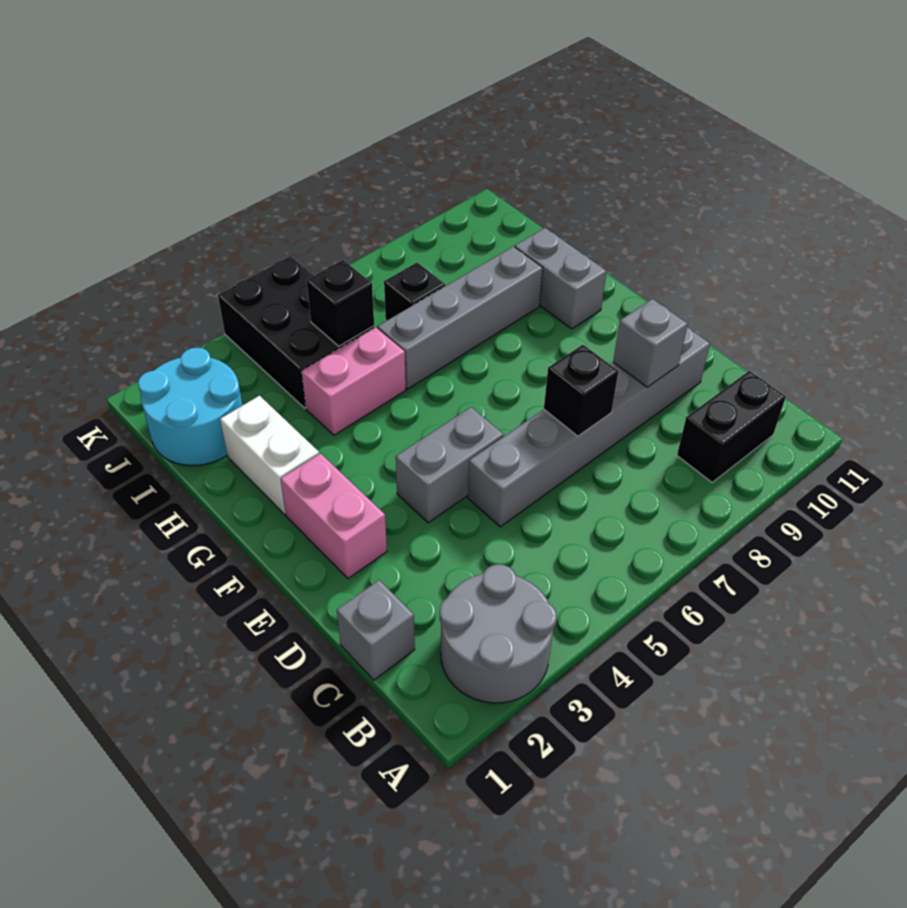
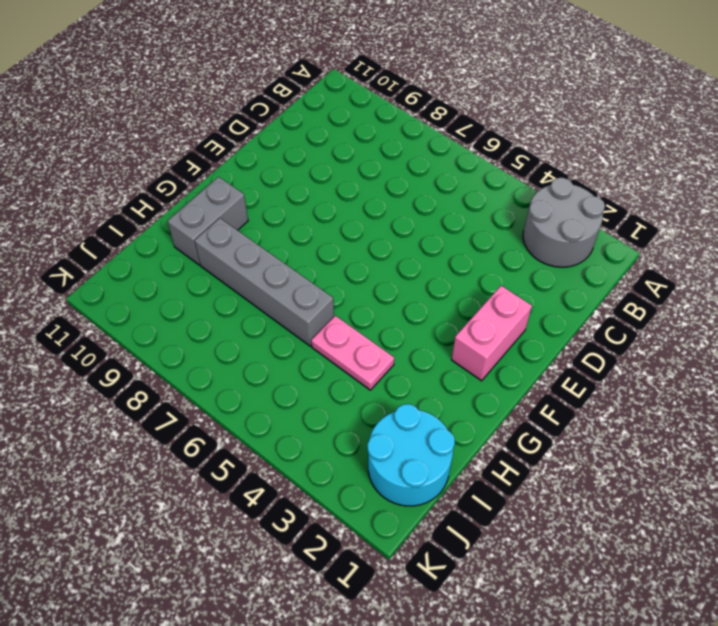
pink 1x2 plate [311,316,394,390] -> pink 1x2 brick [302,327,406,435]
none -> black 1x2 brick [677,371,786,482]
none -> grey 1x1 brick [337,580,415,680]
none -> grey 1x6 brick [468,327,710,527]

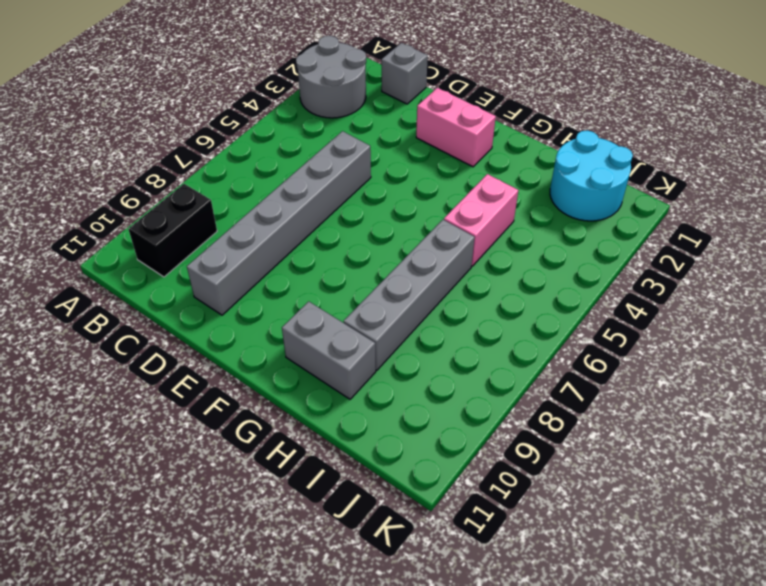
none -> grey 1x2 brick [396,407,504,523]
none -> white 1x2 brick [220,396,319,515]
none -> black 2x3 brick [218,256,374,408]

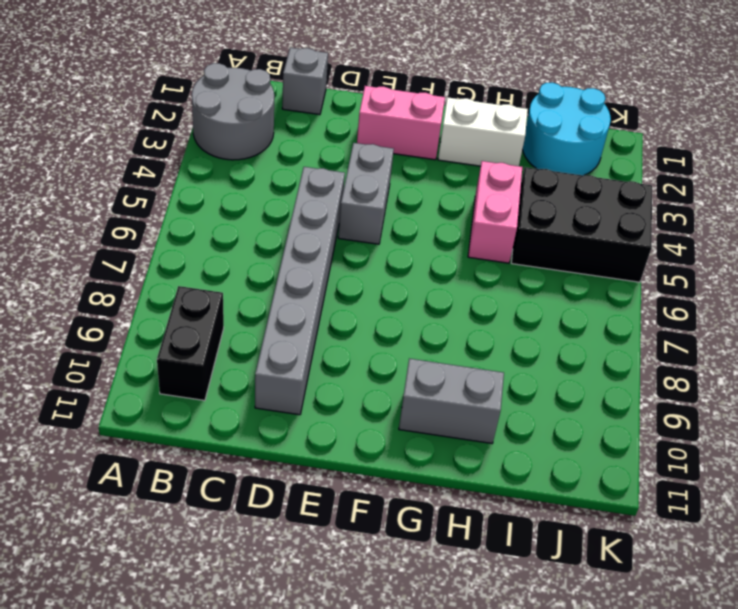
none -> grey 1x4 brick [378,246,543,389]
none -> black 1x1 brick [384,263,445,321]
none -> black 1x1 brick [544,345,618,436]

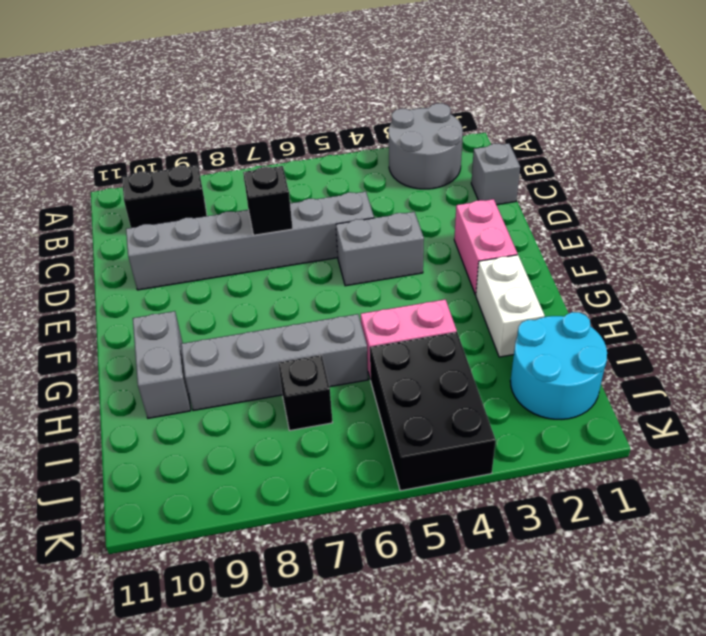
none -> grey 1x1 brick [613,299,688,387]
none -> black 1x1 brick [306,260,374,346]

